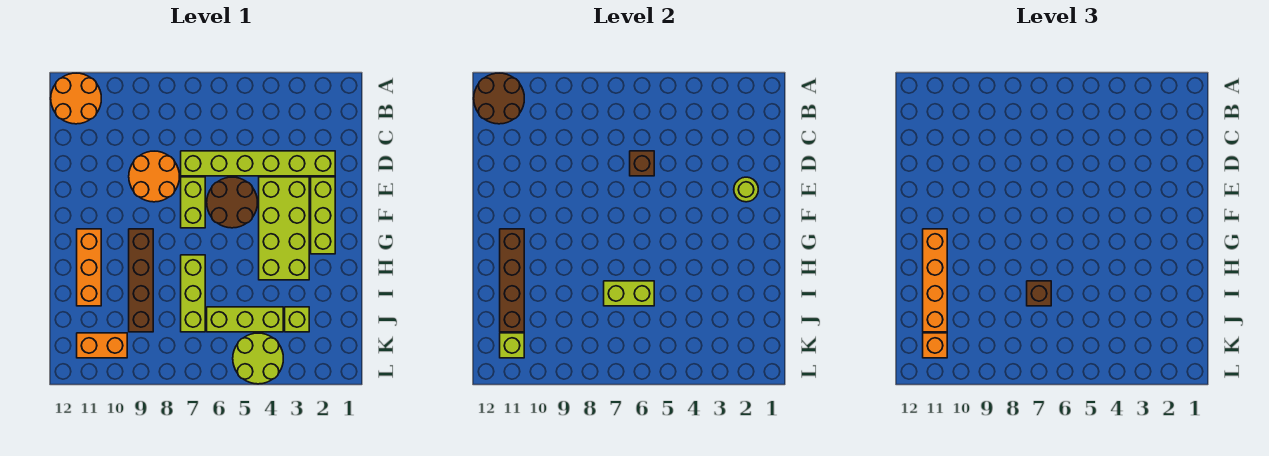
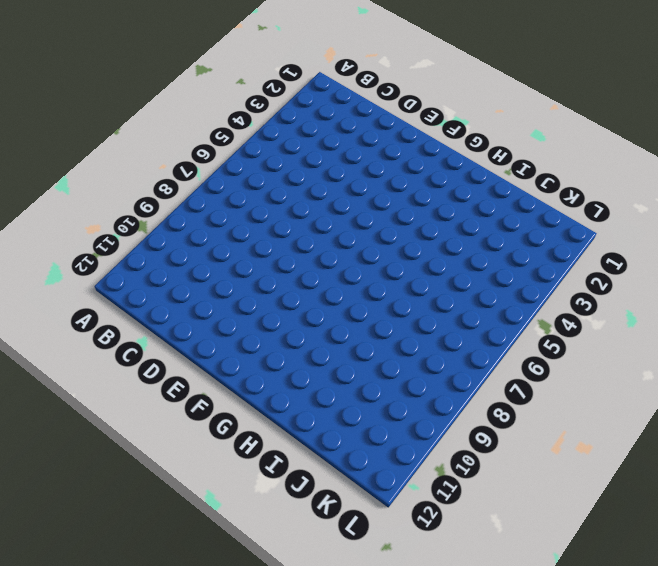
none -> orange 2x2 round brick [51,73,101,124]
none -> lime 1x6 brick [181,151,335,176]
none -> orange 2x2 round brick [129,151,179,202]

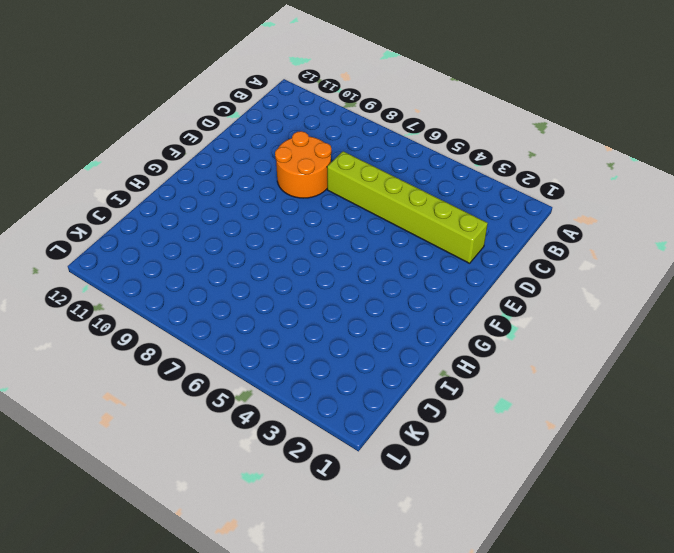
none -> orange 2x2 round brick [51,73,101,124]
none -> lime 1x3 brick [311,177,335,254]
none -> lime 2x4 brick [259,177,309,280]

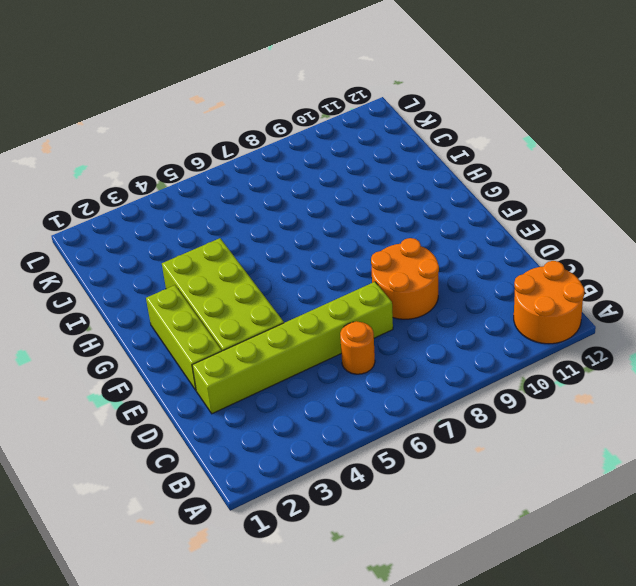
orange 1x1 round brick [340,321,375,374] -> none
none -> brown 2x2 round brick [207,177,257,228]
none -> lime 1x2 brick [181,177,205,228]
none -> brown 1x4 brick [129,229,153,332]

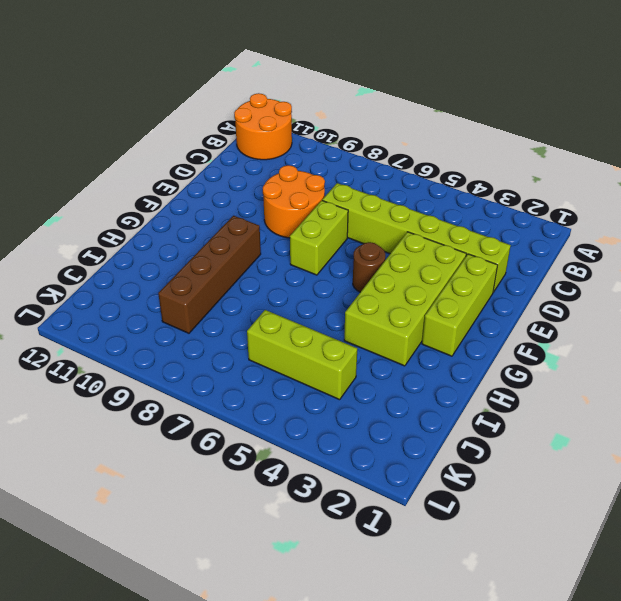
brown 1x1 round brick [353,242,385,292] -> brown 2x2 round brick [207,177,257,228]
none -> orange 1x3 brick [77,229,101,306]
none -> lime 1x3 brick [181,255,205,332]
none -> lime 1x1 brick [285,307,309,332]

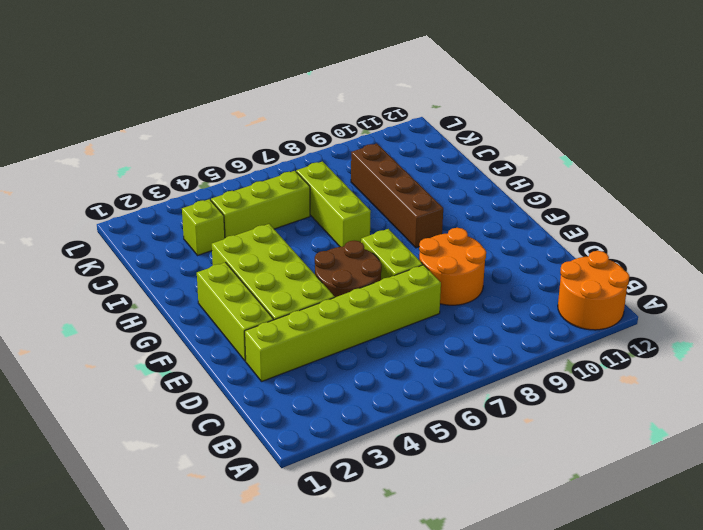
none -> orange 1x3 brick [77,229,101,306]
none -> lime 2x2 round brick [233,333,283,384]
none -> orange 1x2 brick [77,333,127,358]

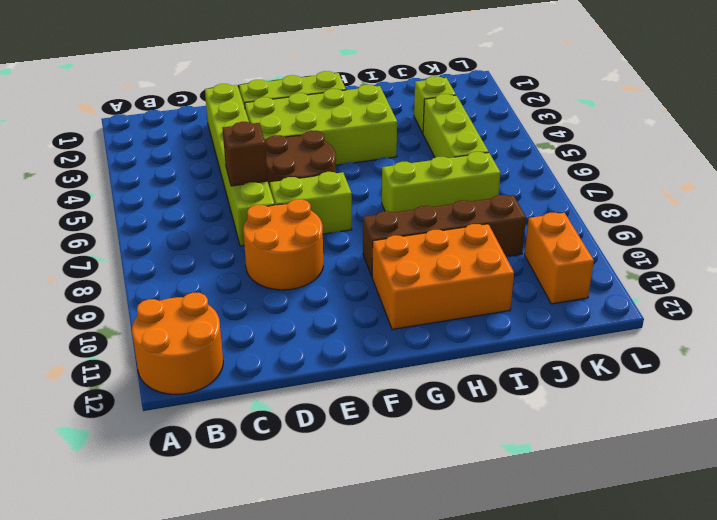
orange 2x3 brick [372,224,514,329] -> orange 1x3 brick [77,229,101,306]
none -> lime 2x2 round brick [233,333,283,384]
none -> brown 2x2 round brick [474,73,524,124]
none -> lime 1x1 round brick [734,177,758,202]

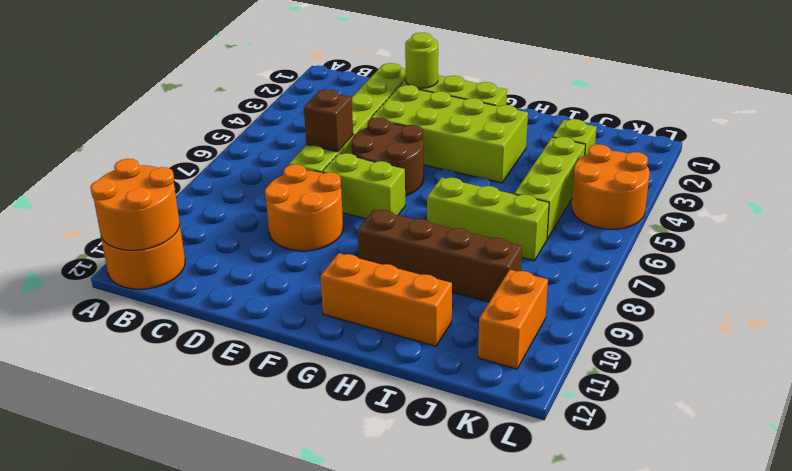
orange 2x2 round brick [90,159,180,250] -> brown 2x2 round brick [474,73,524,124]
orange 2x2 round brick [571,144,650,229] -> lime 2x2 round brick [233,333,283,384]
none -> brown 1x4 brick [500,229,524,332]
none -> lime 1x2 brick [604,281,654,306]
none -> lime 1x1 brick [500,333,524,358]

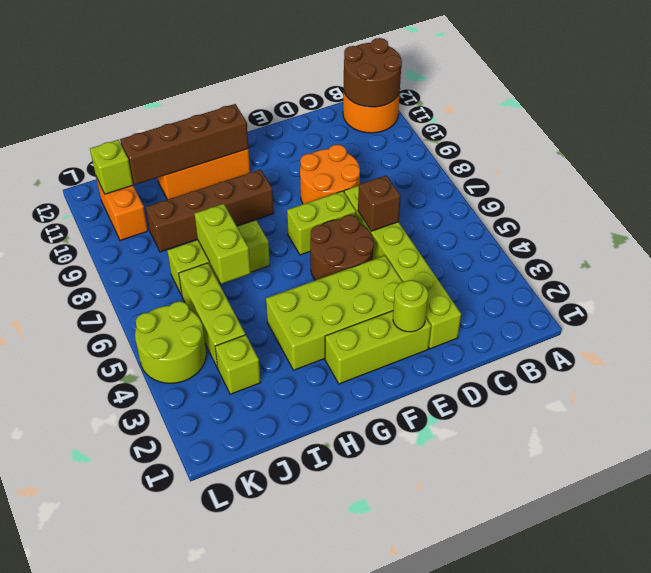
none -> orange 1x4 brick [923,229,947,332]
none -> brown 1x1 brick [1027,281,1051,306]
none -> orange 1x1 brick [923,333,947,358]

